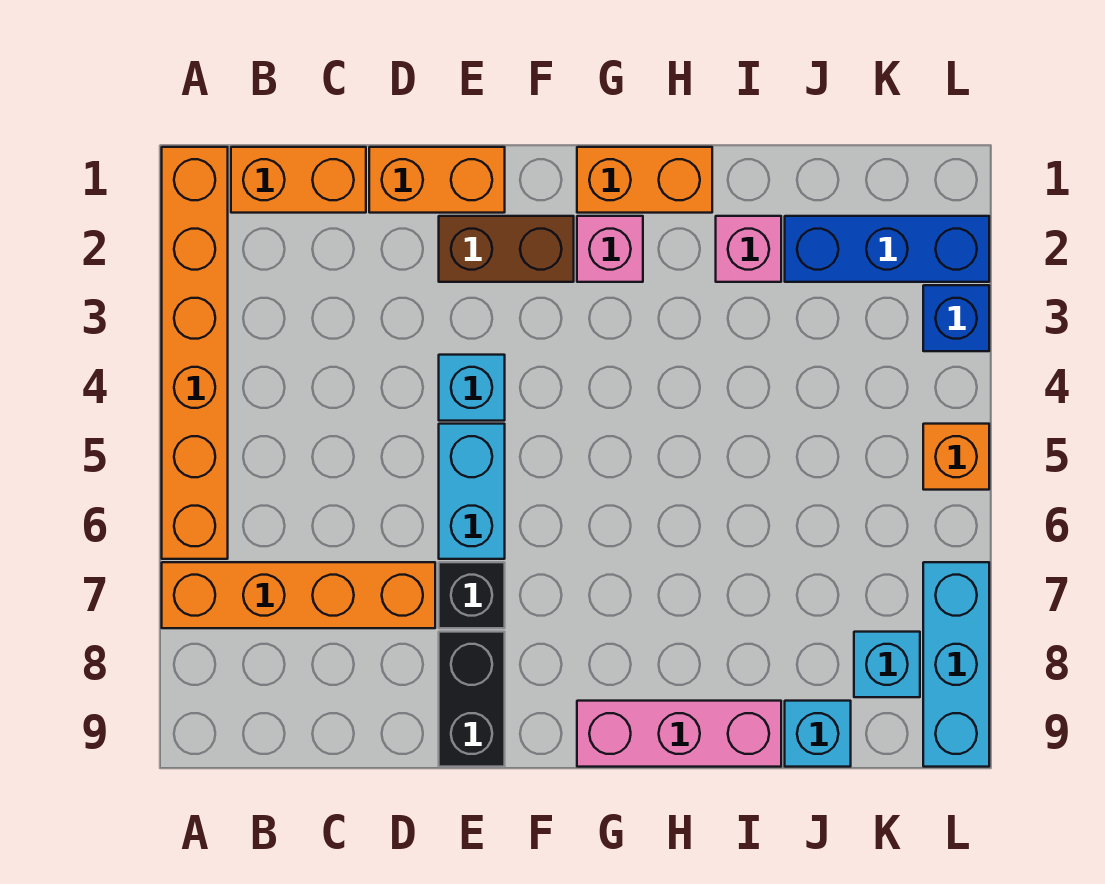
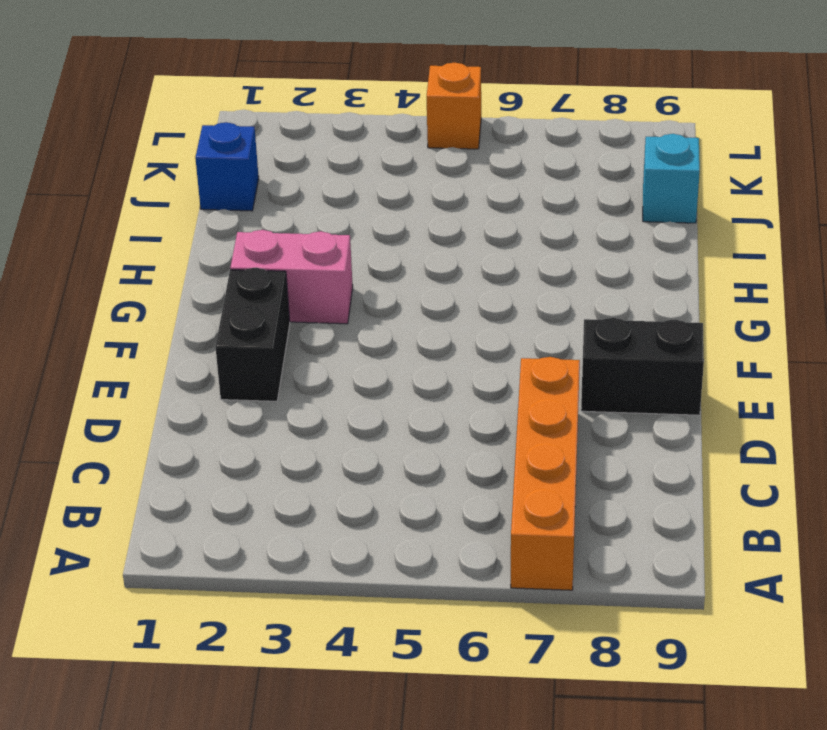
black 1x2 brick [215,268,290,401] -> brown 1x2 brick [439,216,574,282]
pink 1x2 brick [230,230,353,324] -> pink 1x1 brick [577,216,643,282]
blue 1x1 brick [195,122,259,211] -> blue 1x1 brick moved to [923,285,989,351]
none -> orange 1x6 brick [162,147,228,559]
none -> orange 1x2 brick [231,147,366,213]
none -> orange 1x2 brick [369,147,505,213]

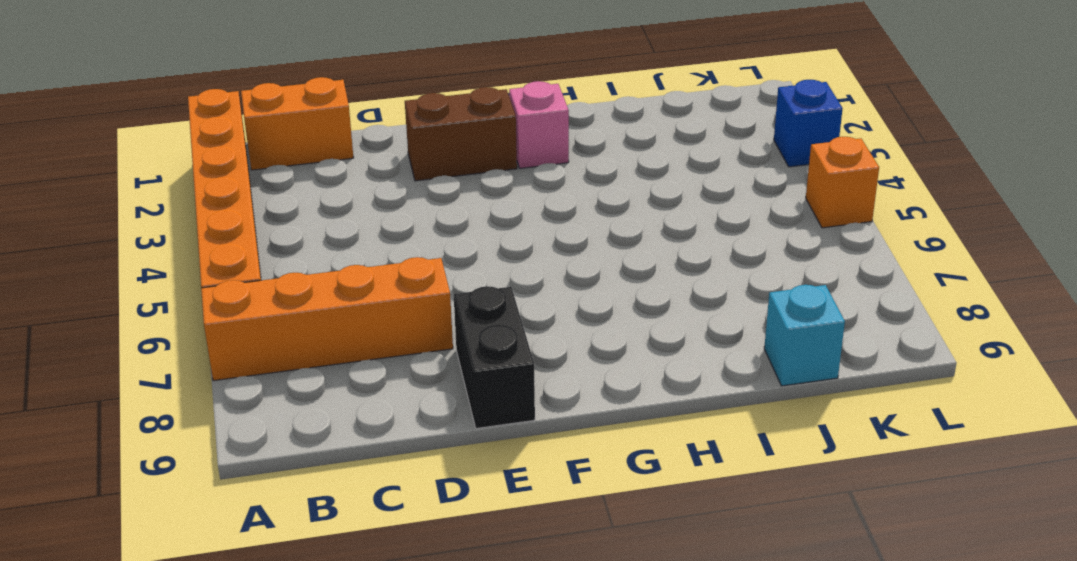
none -> orange 1x2 brick [369,147,505,213]
none -> cyan 1x1 brick [439,355,505,421]
none -> cyan 1x2 brick [439,424,505,559]

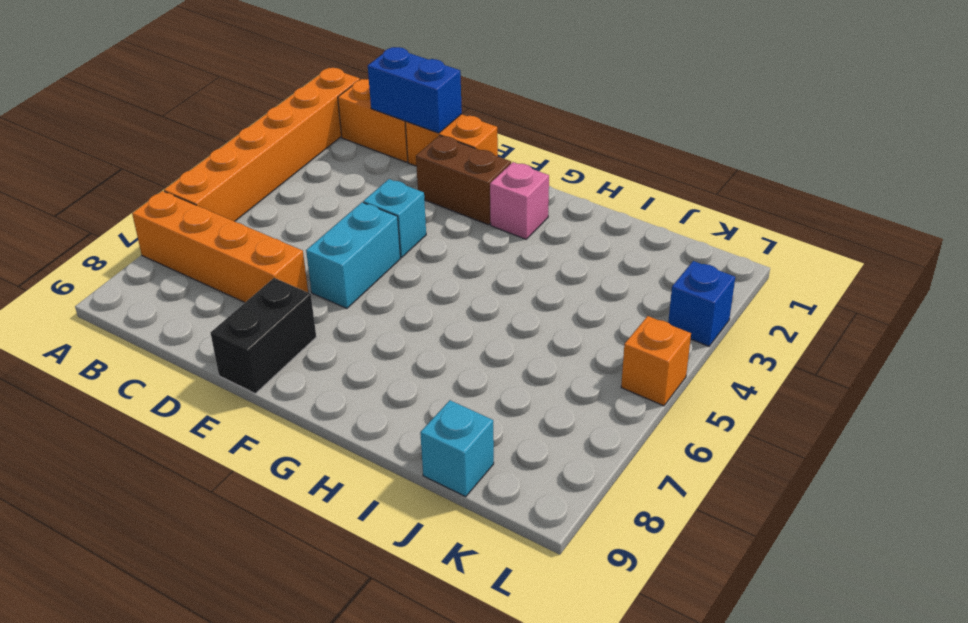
blue 1x2 brick [368,47,462,133] -> none
none -> black 1x1 brick [439,562,505,628]
none -> orange 1x2 brick [577,147,712,213]
none -> pink 1x3 brick [577,701,781,767]

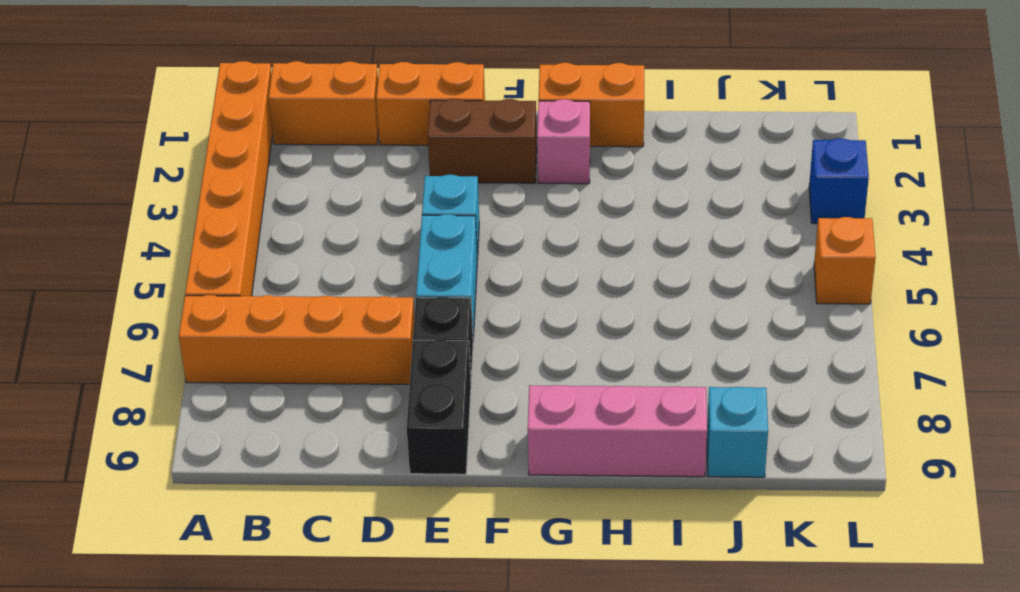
none -> pink 1x1 brick [716,216,781,282]
none -> blue 1x3 brick [785,216,989,282]
none -> cyan 1x1 brick [854,632,920,697]

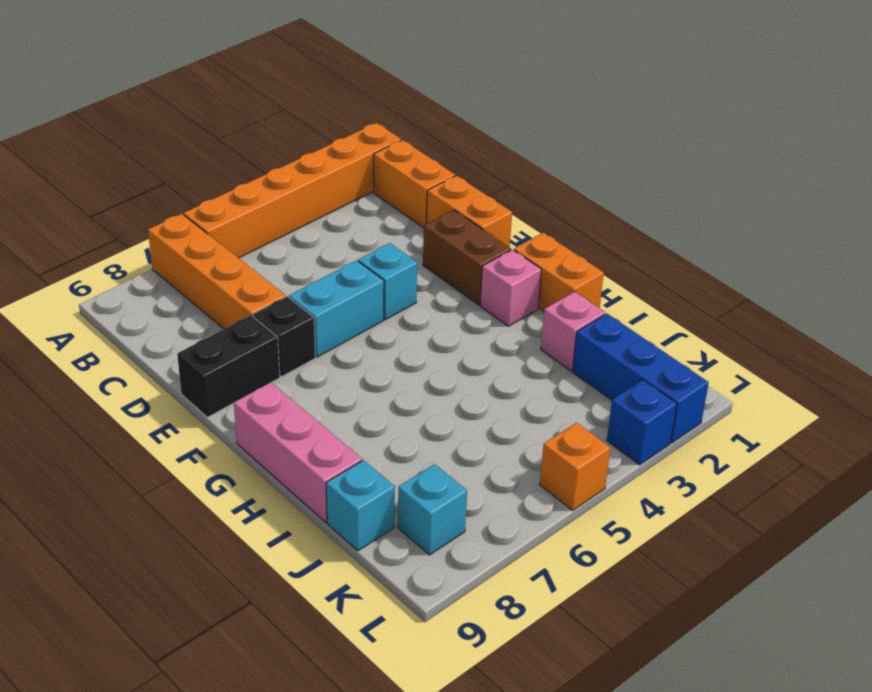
none -> cyan 1x3 brick [923,562,989,767]

